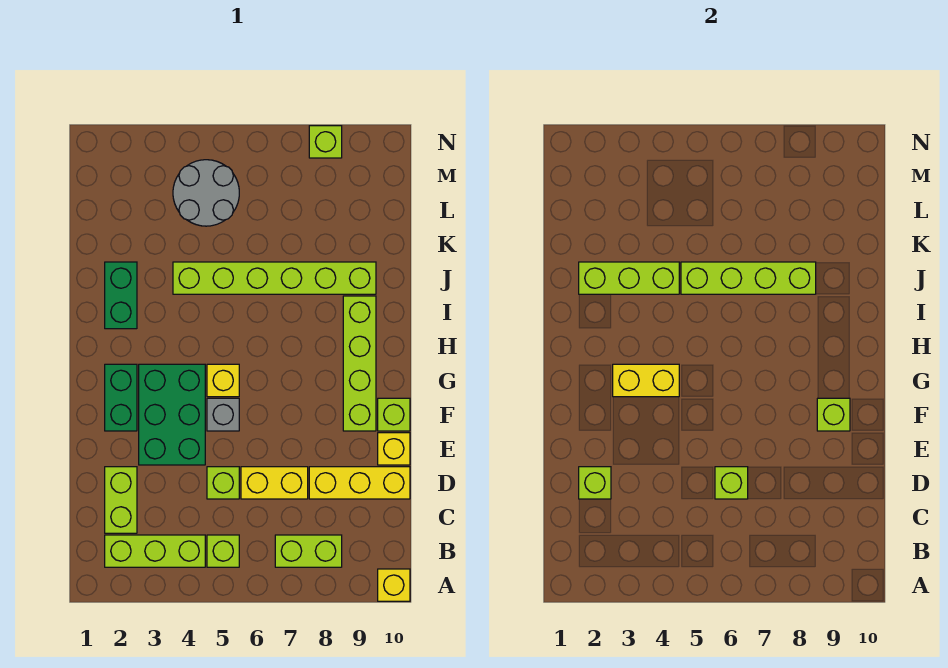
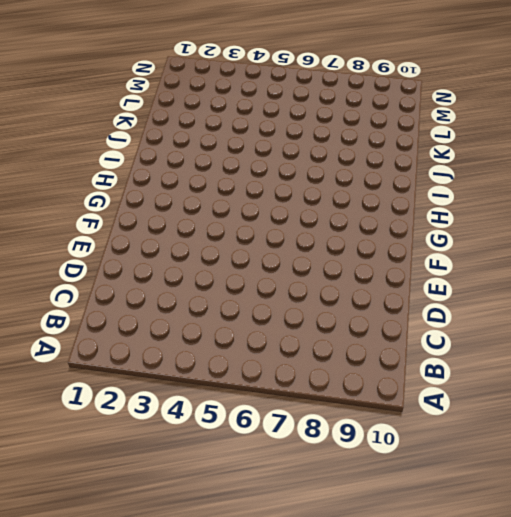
none -> yellow 1x1 brick [378,569,410,601]
none -> lime 1x3 brick [105,535,205,567]
none -> lime 1x1 brick [207,535,239,567]

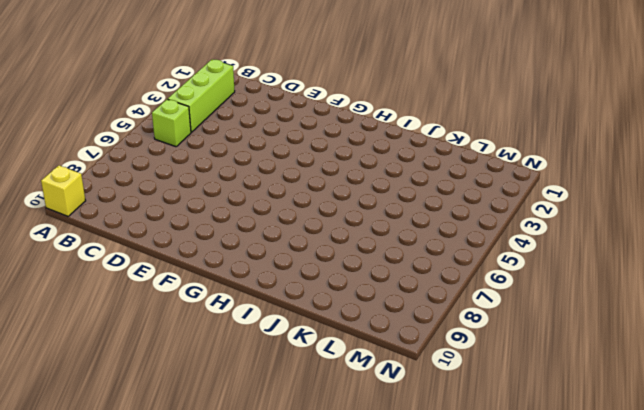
none -> lime 1x2 brick [275,535,342,567]
none -> lime 1x2 brick [105,467,137,533]
none -> lime 1x1 brick [207,467,239,499]

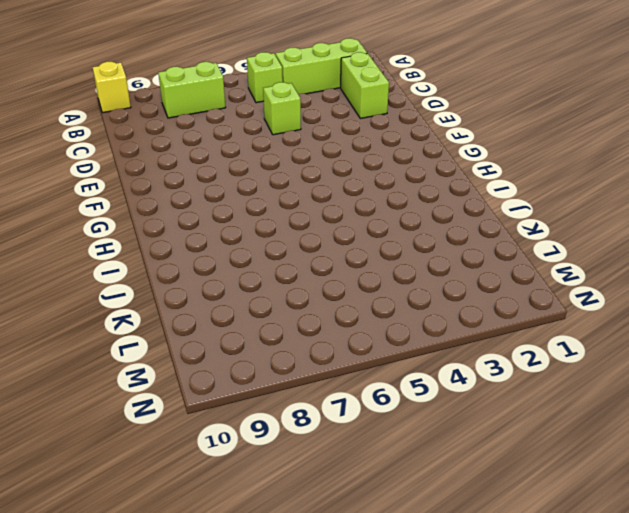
none -> yellow 1x2 brick [241,467,308,499]
none -> yellow 1x3 brick [309,467,410,499]
none -> green 2x3 brick [139,364,205,465]

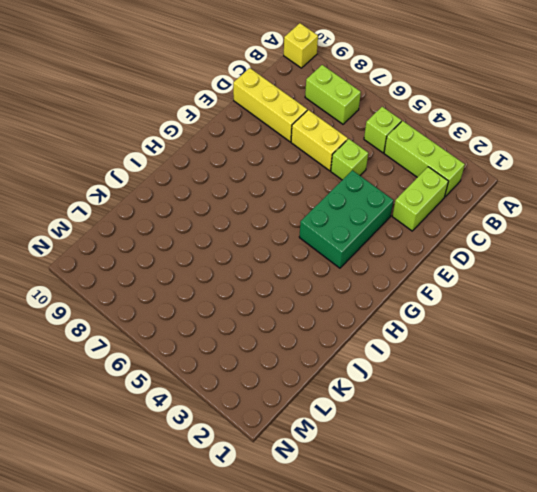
none -> yellow 1x1 brick [378,433,410,465]
none -> green 1x2 brick [105,364,137,431]
none -> grey 1x1 brick [207,398,239,431]

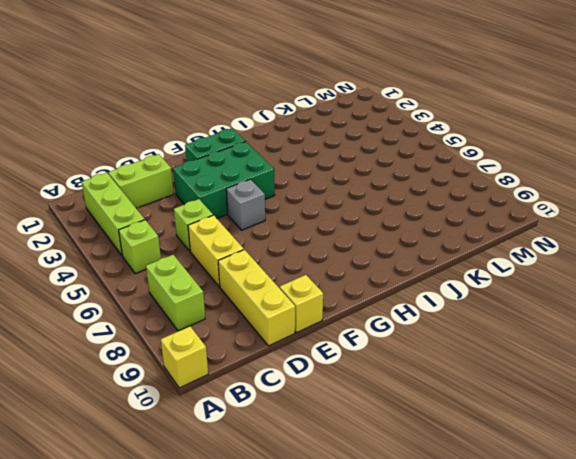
none -> lime 1x4 brick [343,296,376,431]
none -> lime 1x1 brick [378,398,410,431]
none -> yellow 1x1 brick [207,364,239,397]

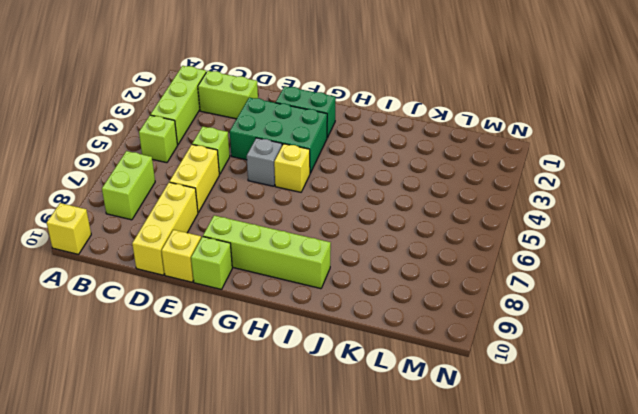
none -> green 1x2 brick [105,262,137,329]
none -> lime 1x6 brick [173,262,376,294]
none -> grey 2x2 round brick [173,160,239,226]

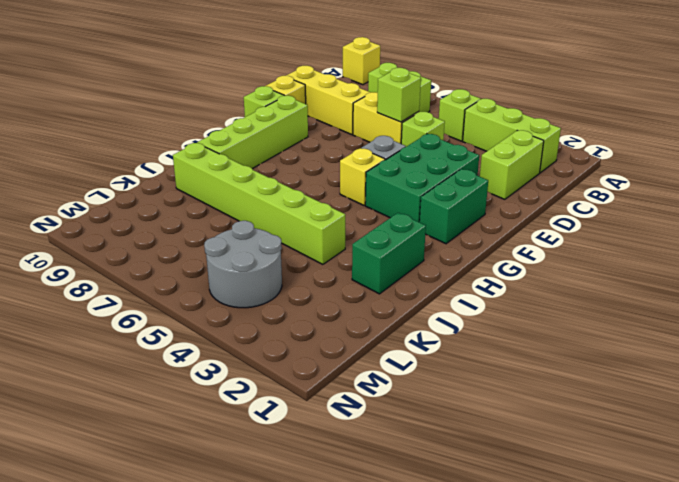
none -> lime 1x1 brick [309,126,342,158]
none -> lime 1x1 brick [579,467,611,499]
none -> lime 1x1 brick [817,398,850,431]

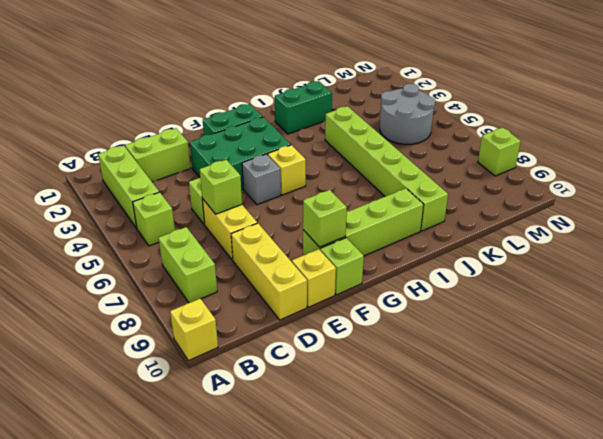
none -> lime 1x1 brick [579,467,611,499]
none -> yellow 1x2 brick [613,364,679,397]
none -> lime 1x3 brick [579,262,679,294]

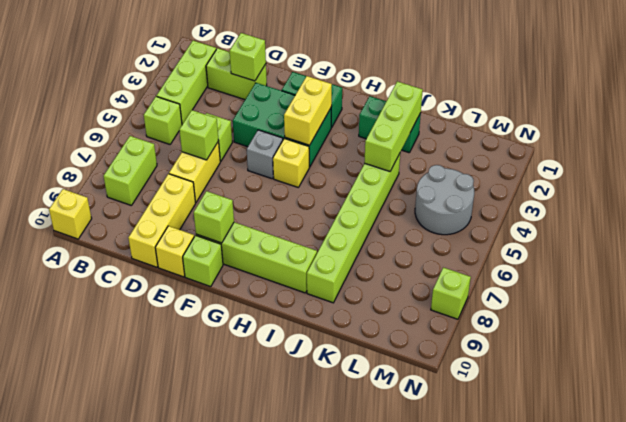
none -> lime 1x4 brick [681,262,816,294]

